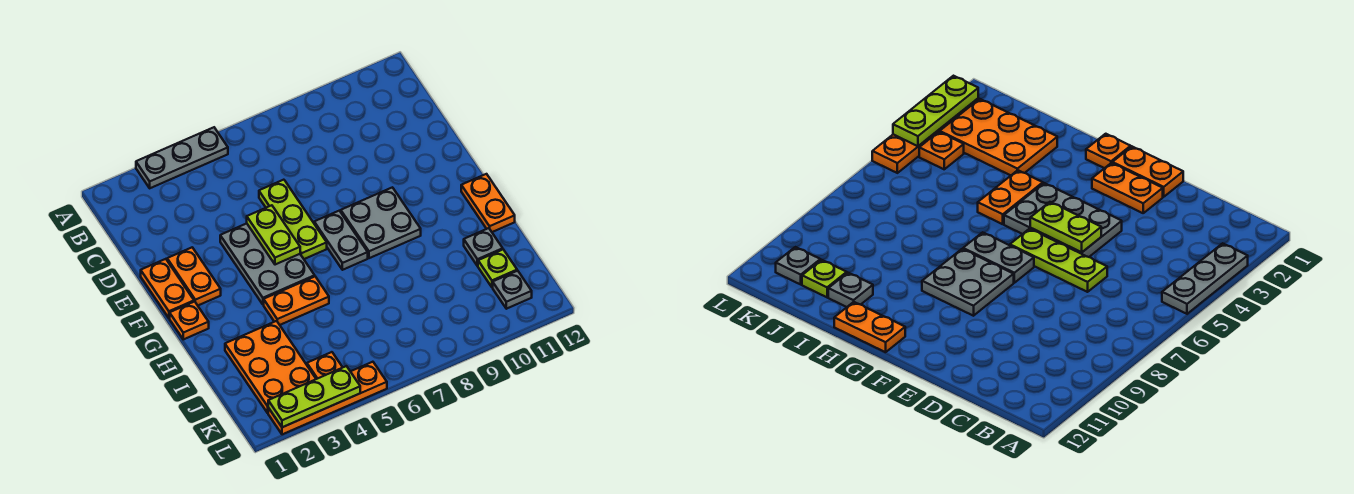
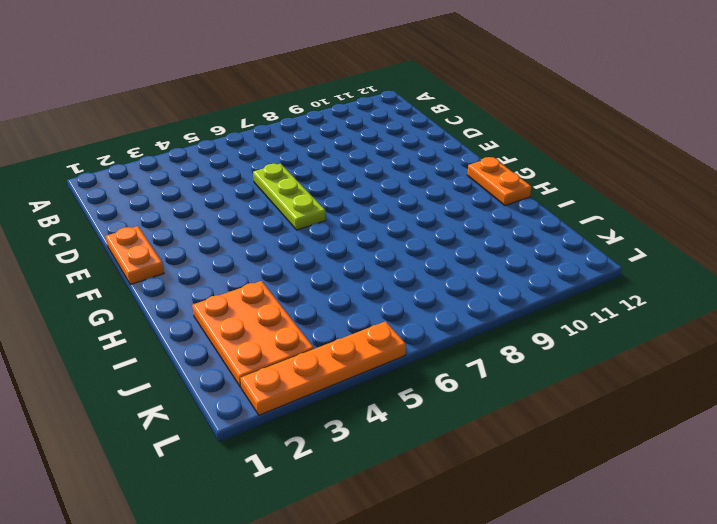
none -> grey 1x3 plate [136,127,228,188]
none -> orange 1x2 plate [167,247,221,305]
none -> grey 2x3 plate [220,223,315,305]

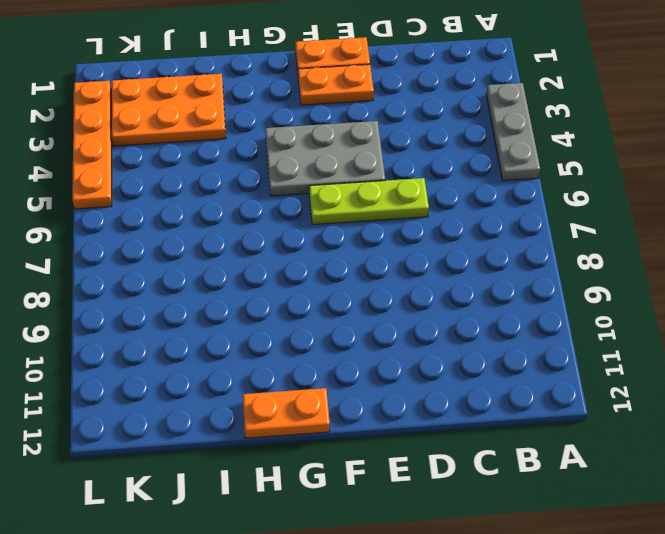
none -> grey 1x2 plate [314,211,368,270]
none -> grey 2x2 plate [341,187,421,258]
none -> orange 1x1 plate [170,302,209,339]

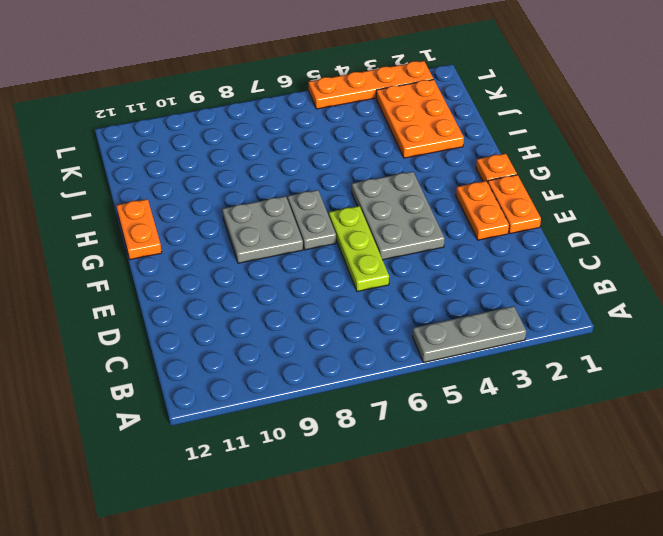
none -> orange 1x2 plate [264,277,329,325]
none -> grey 1x1 plate [464,228,503,266]
none -> lime 1x1 plate [478,250,517,287]

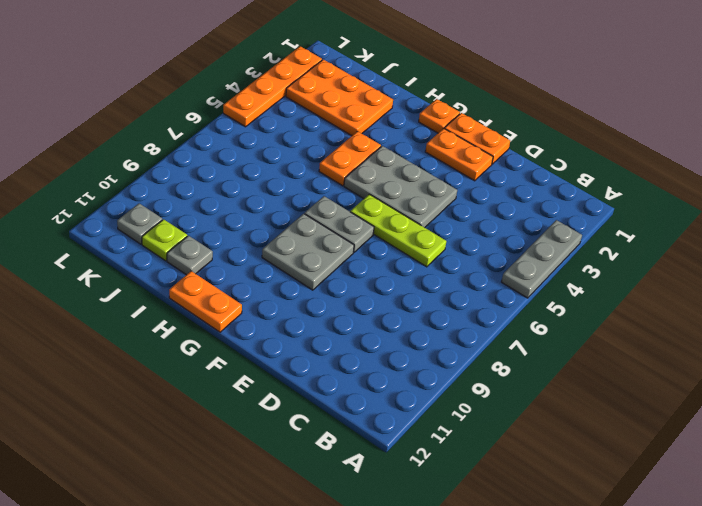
none -> orange 1x1 plate [307,352,343,379]
none -> lime 1x2 plate [247,205,300,265]
none -> lime 1x3 plate [268,366,360,427]

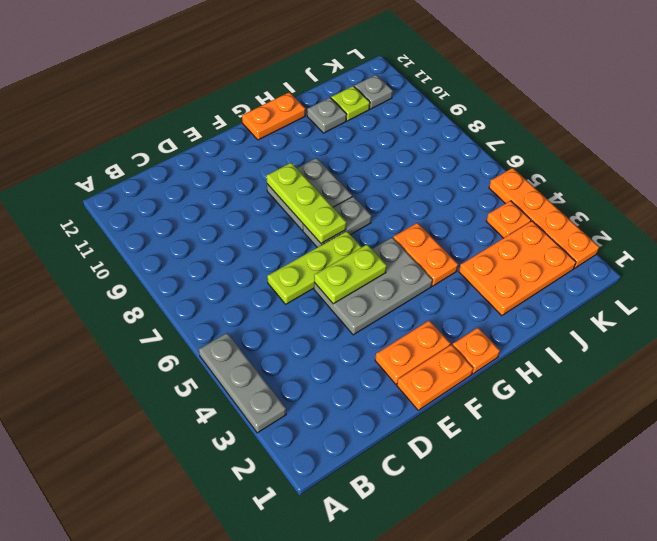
lime 1x3 plate [267,163,346,243] -> lime 1x3 plate moved to [268,366,360,427]

